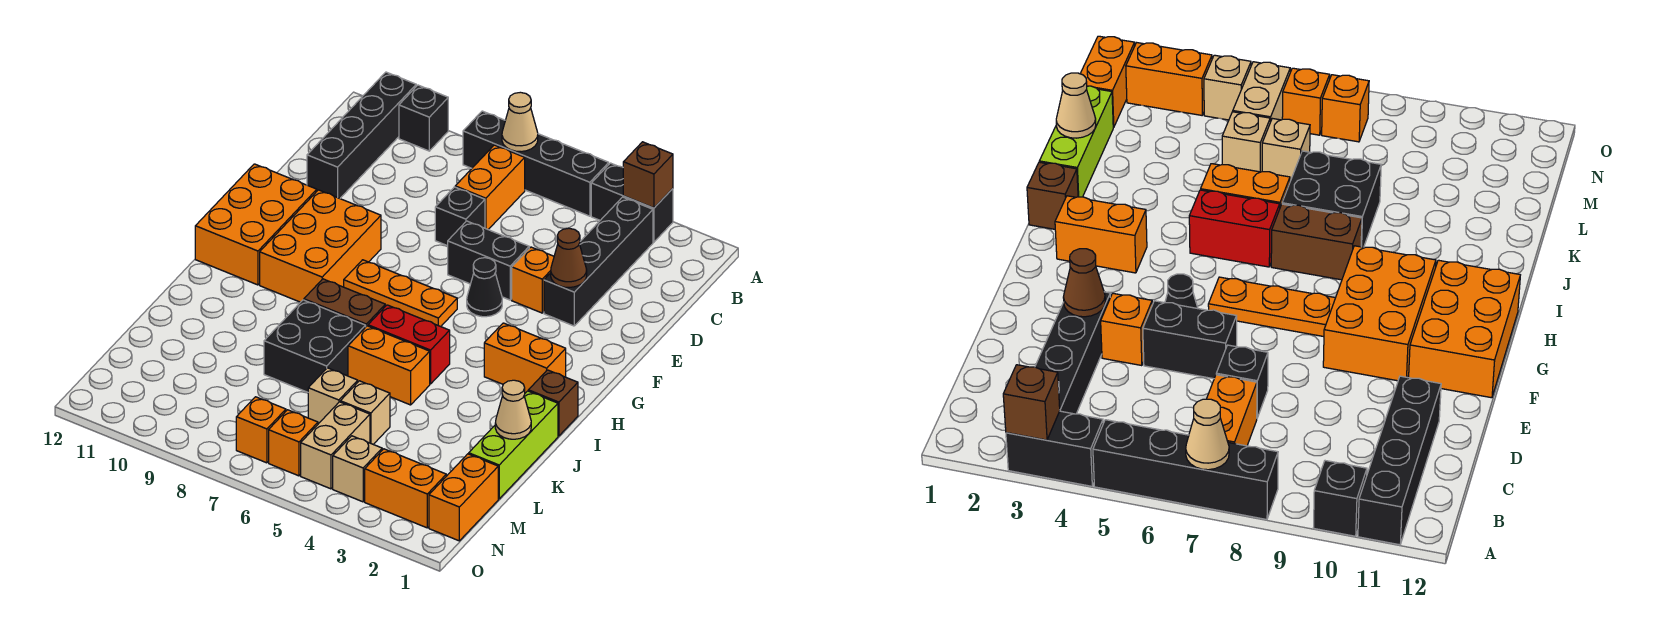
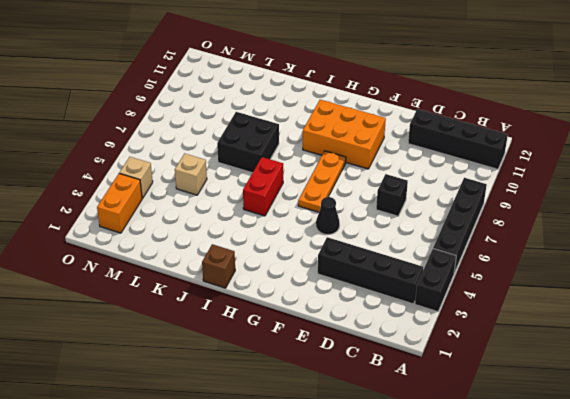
none -> black 1x1 brick [399,85,448,151]
none -> orange 1x2 brick [455,145,525,229]
none -> orange 1x1 brick [512,247,554,313]
none -> black 1x2 brick [448,221,529,300]

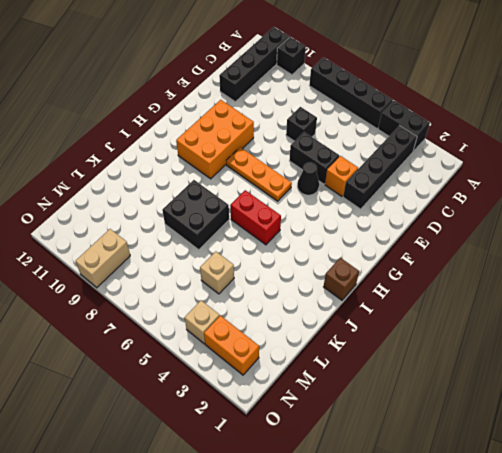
tan 1x2 brick [76,229,130,288] -> tan 1x2 brick moved to [301,402,370,489]
none -> orange 1x2 brick [455,145,525,229]
none -> orange 2x3 brick [195,164,317,285]
none -> orange 1x2 brick [484,323,566,393]
none -> brown 1x2 brick [304,279,385,326]

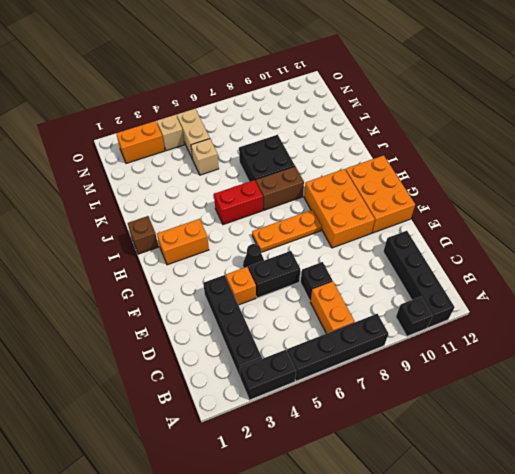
none -> lime 1x3 brick [469,391,558,499]
none -> orange 1x2 brick [348,326,430,405]
none -> tan 1x1 brick [308,368,358,424]
none -> orange 1x2 brick [429,454,498,541]

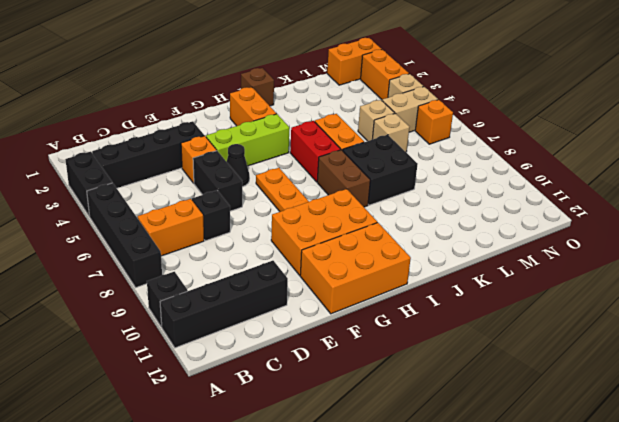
lime 1x3 brick [206,114,289,166] -> lime 1x3 brick moved to [469,391,558,499]
none -> orange 1x1 brick [236,397,286,463]
none -> brown 1x1 brick [623,142,673,208]
none -> tan 1x1 cone [502,92,538,152]
none -> brown 1x1 cone [551,228,587,287]

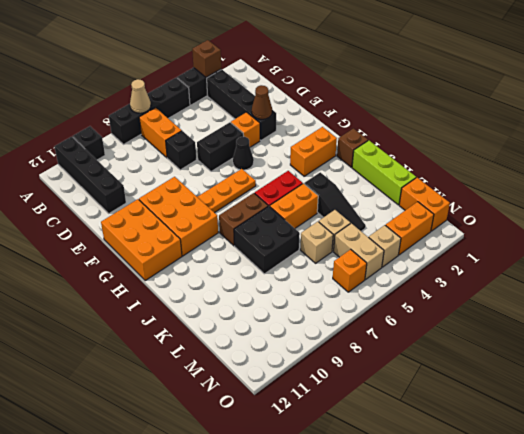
black 1x3 slope [304,172,366,231] -> none
none -> orange 1x1 brick [236,397,286,463]
none -> tan 1x1 cone [495,380,531,439]

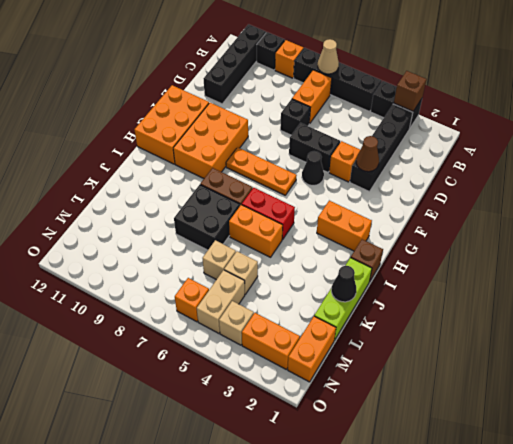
orange 1x1 brick [275,40,304,78] -> orange 1x1 brick moved to [236,397,286,463]
black 1x1 cone [331,266,356,302] -> tan 1x1 cone [495,380,531,439]

